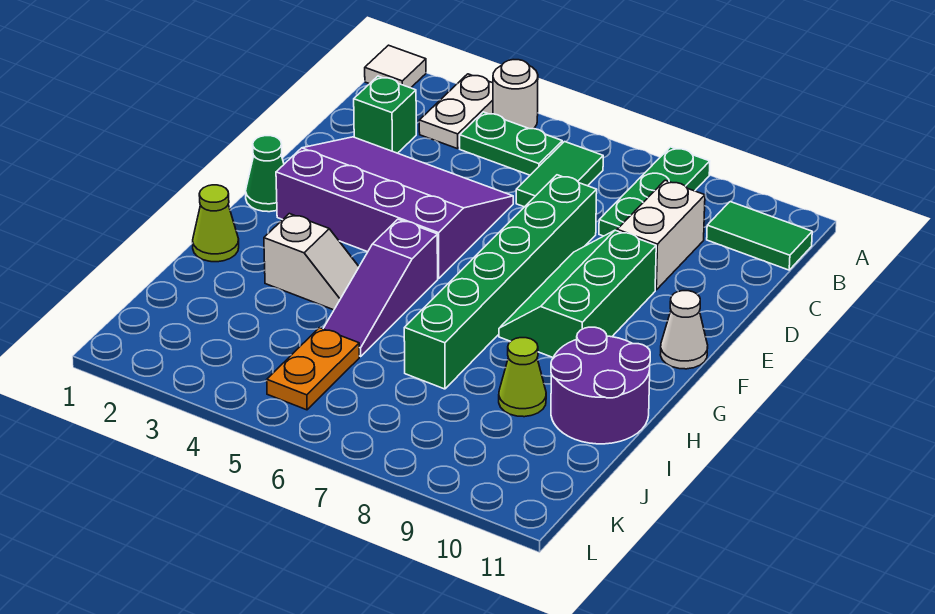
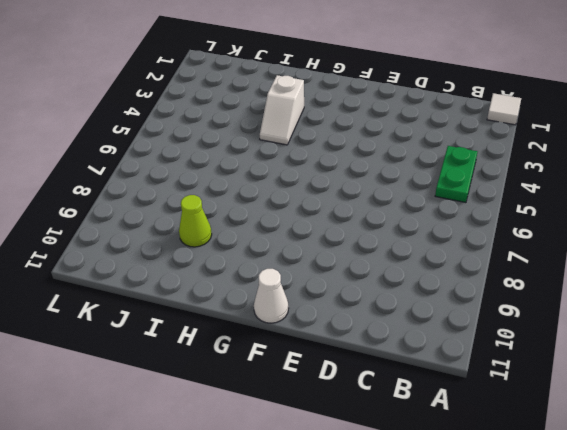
none -> white 1x2 plate [419,74,493,149]
none -> white 1x1 round brick [493,60,538,129]
none -> green 1x3 plate [599,147,710,236]

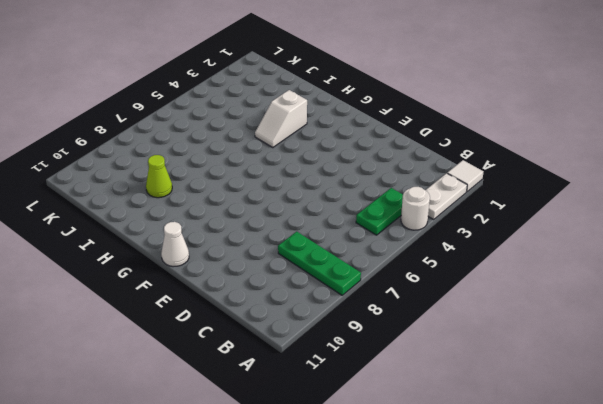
white 1x2 plate [426,173,467,219] -> white 1x2 plate turned to [419,74,493,149]
none -> green 1x2 tile [516,142,603,207]
none -> green 1x2 tile [707,202,812,270]
none -> green 1x1 brick [354,76,416,153]

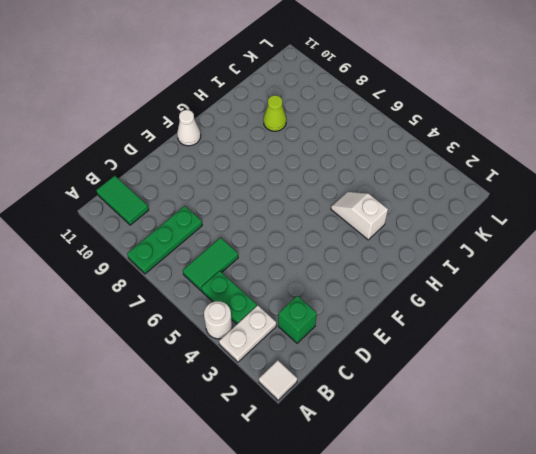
none -> white 1x2 brick [617,180,705,290]
none -> purple 3x4 slope [276,137,513,278]
none -> green 1x6 brick [404,175,597,389]

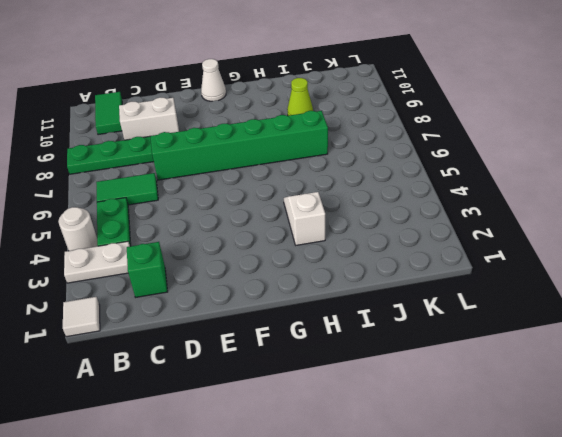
none -> purple 3x4 slope [276,137,513,278]
none -> green 2x3 slope [499,230,656,357]
none -> green 1x1 cone [246,136,284,212]

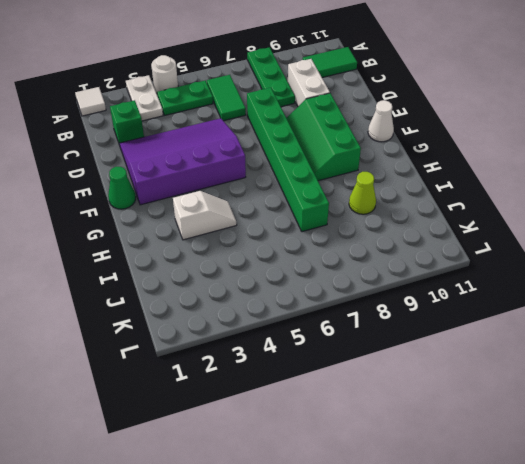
none -> purple 1x3 slope [323,219,438,356]
none -> lime 1x1 cone [193,185,239,262]
none -> purple 2x2 round brick [551,327,650,444]

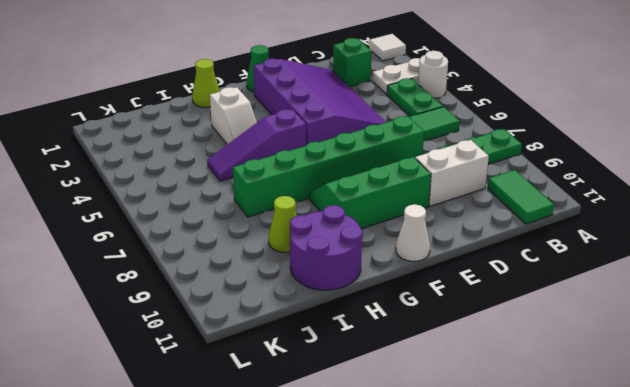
none -> orange 1x2 plate [267,328,359,410]

